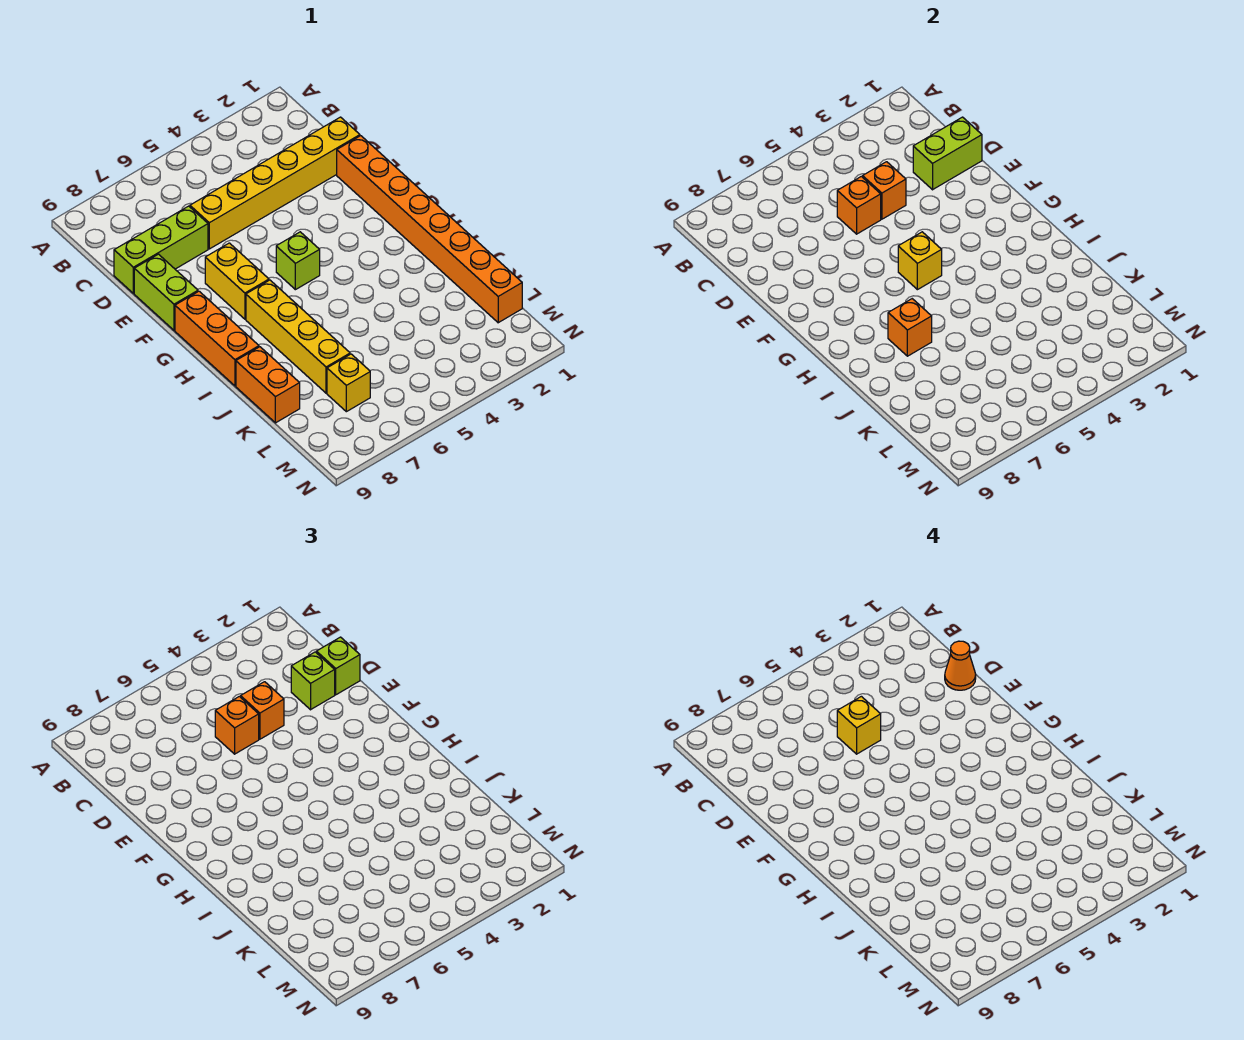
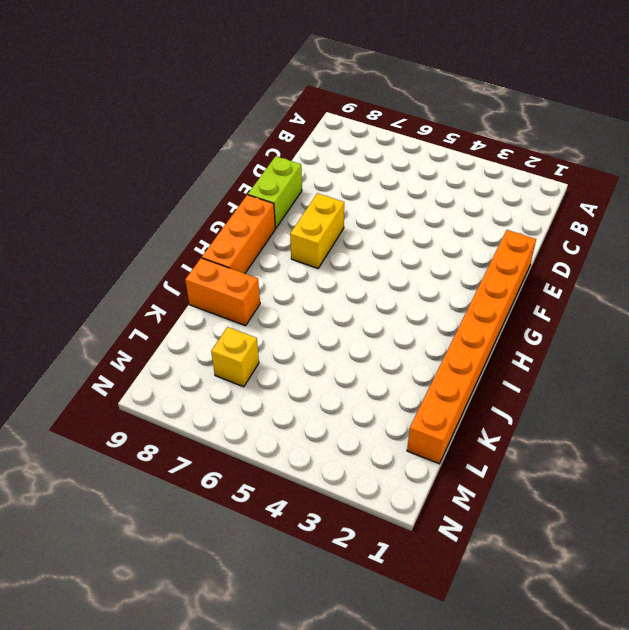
orange 1x2 brick [185,258,260,326] -> orange 1x2 brick turned to [236,347,300,423]
none -> yellow 1x6 brick [190,117,360,249]
none -> lime 1x3 brick [114,206,208,293]
none -> lime 1x1 brick [276,232,320,290]

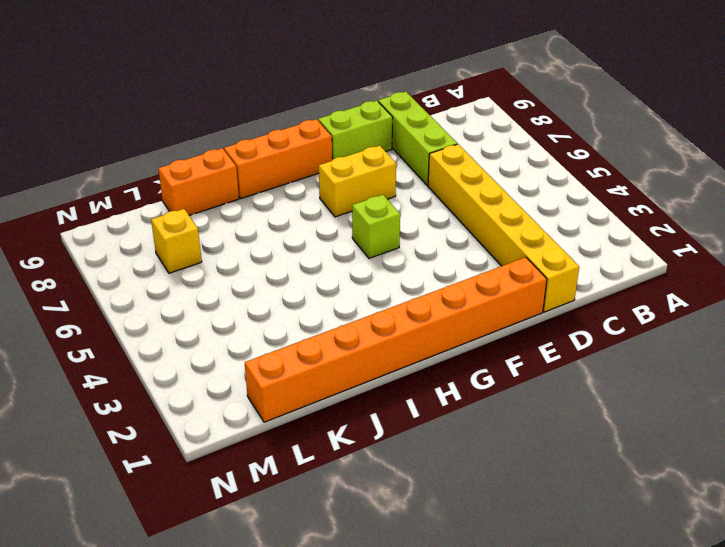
none -> yellow 1x4 brick [246,280,350,393]
none -> lime 1x2 brick [913,117,982,190]
none -> orange 1x1 brick [863,162,906,219]

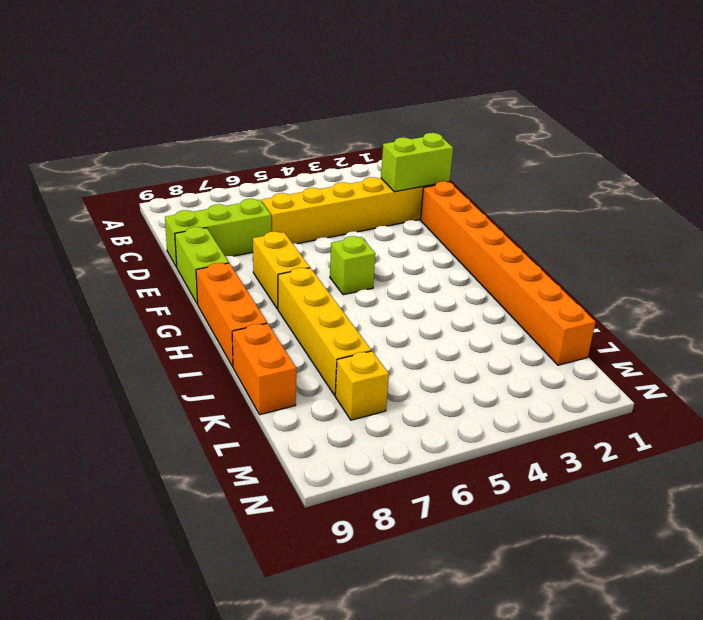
none -> orange 1x1 brick [863,162,906,219]
none -> orange 1x1 brick [837,176,881,234]
none -> yellow 1x1 brick [898,232,942,290]

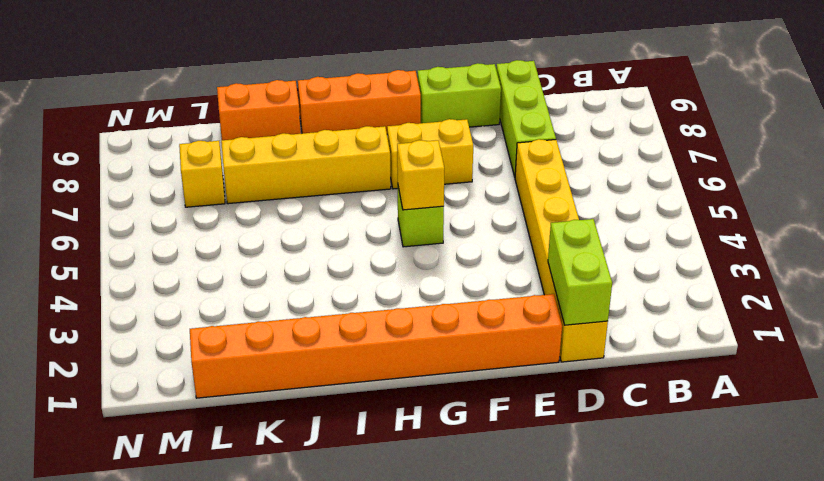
none -> orange 1x1 brick [863,162,906,219]
none -> orange 1x1 brick [837,176,881,234]
none -> orange 1x1 brick [888,299,932,356]

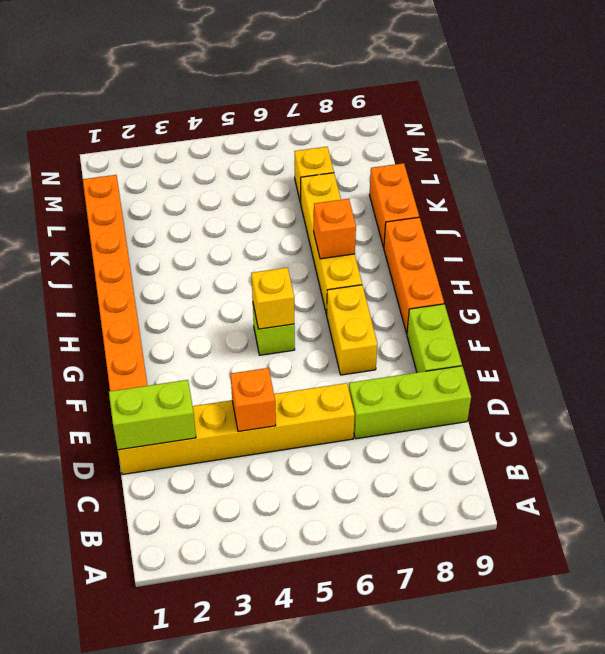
none -> orange 1x1 brick [837,176,881,234]
none -> lime 1x1 brick [316,637,360,695]
none -> lime 1x1 brick [291,652,335,710]

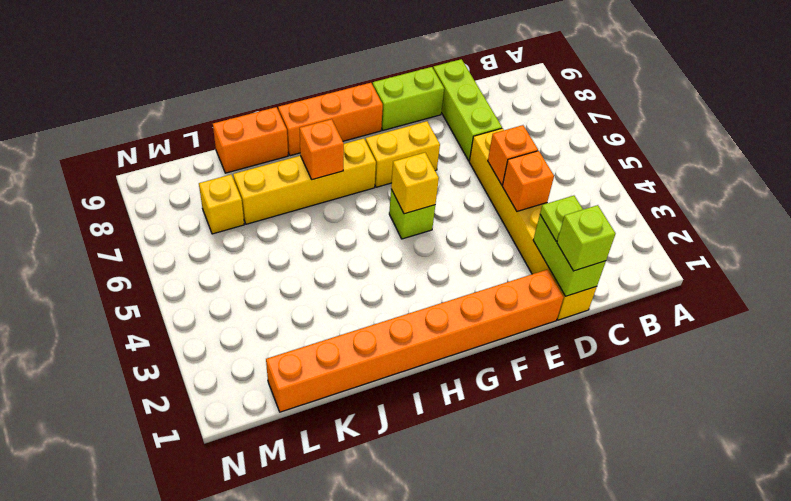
lime 1x1 plate [540,196,583,241] -> lime 1x1 brick [291,652,335,710]
none -> orange 1x1 brick [241,682,284,739]
none -> orange 1x1 brick [215,696,259,754]
none -> orange 1x1 cone [945,641,976,690]

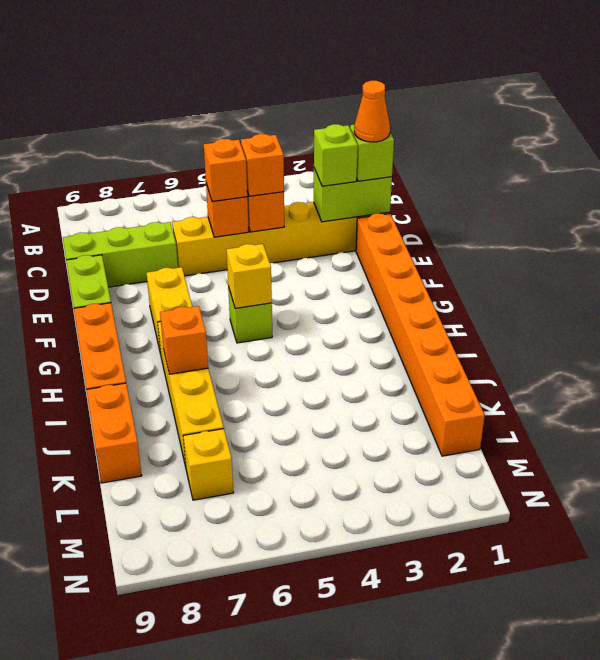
none -> yellow 1x1 brick [837,696,881,754]

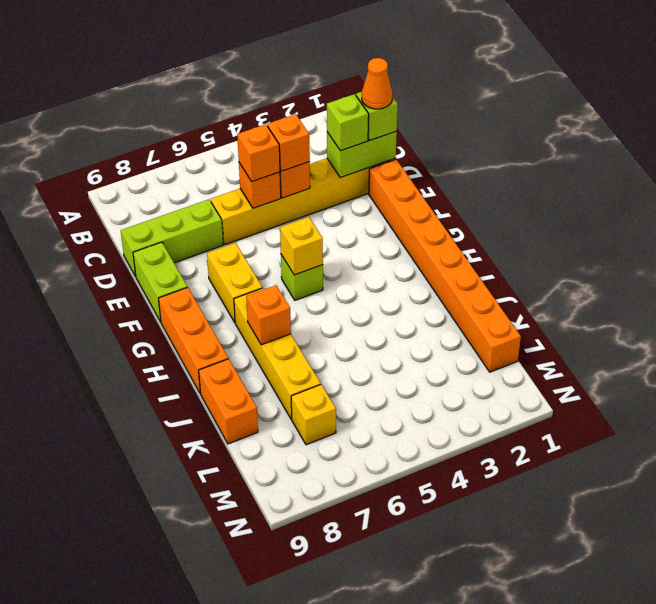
none -> yellow 1x1 brick [837,696,881,754]

